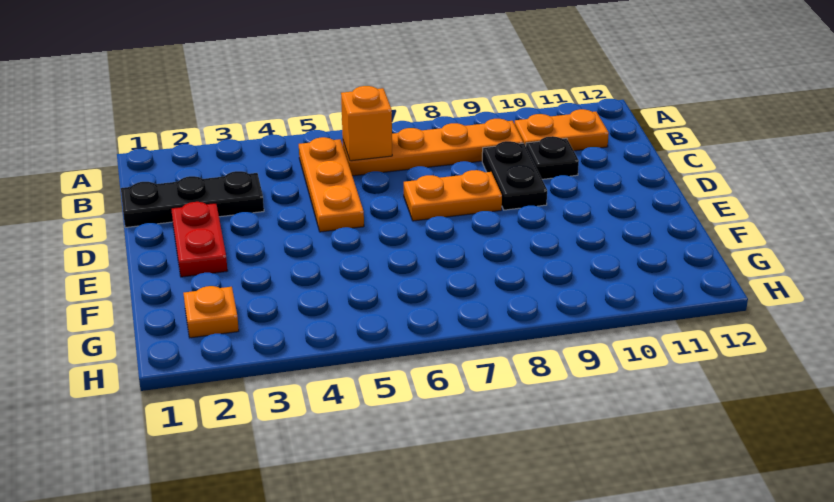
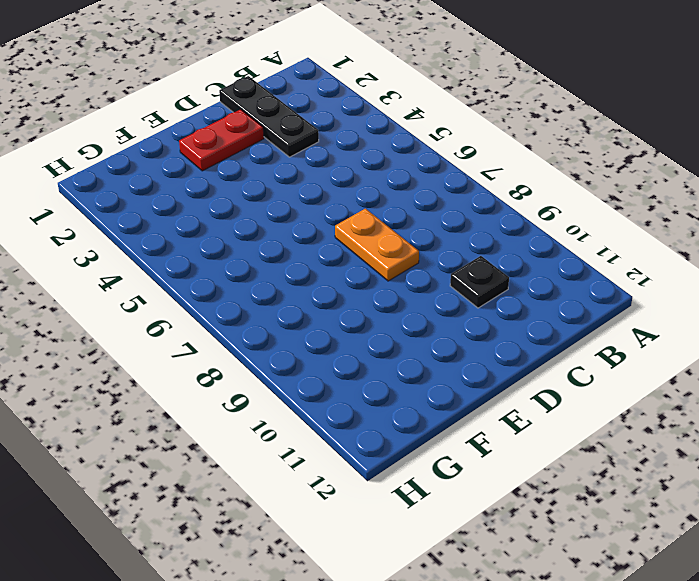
none -> orange 1x3 plate [299,137,364,232]
none -> orange 1x4 plate [343,119,523,176]

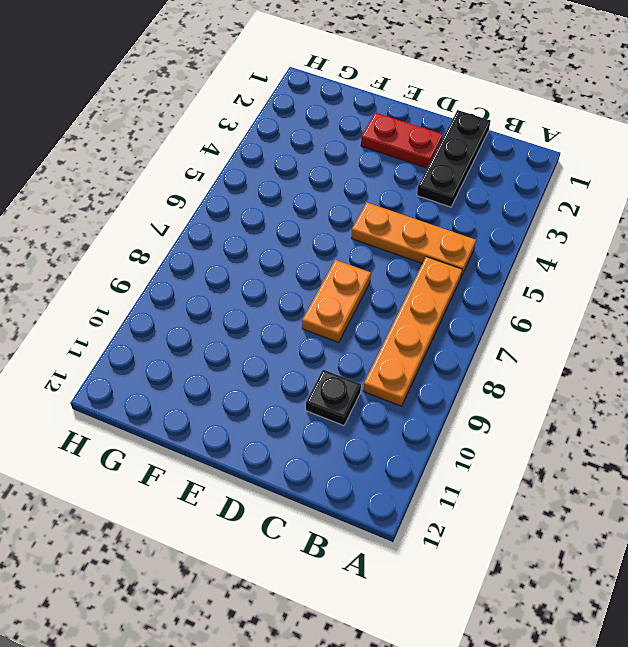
none -> orange 1x2 plate [515,109,609,151]
none -> black 1x2 plate [482,141,547,210]

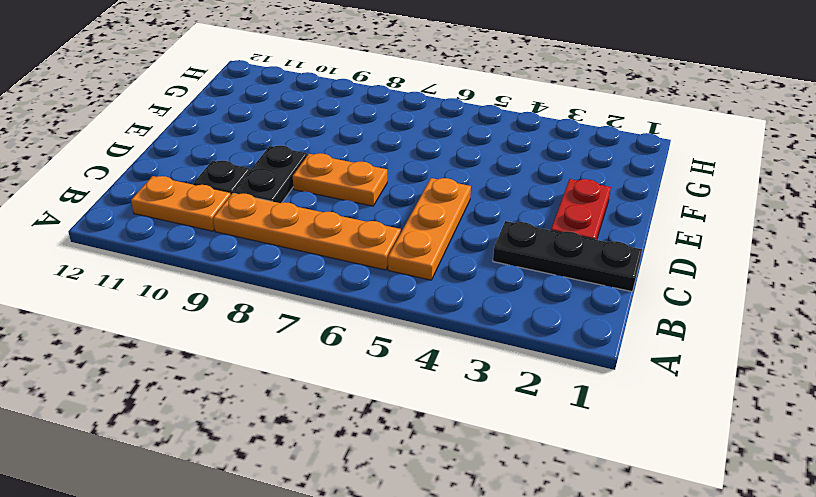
none -> orange 1x1 plate [183,286,239,338]
none -> orange 1x1 brick [341,86,392,161]

